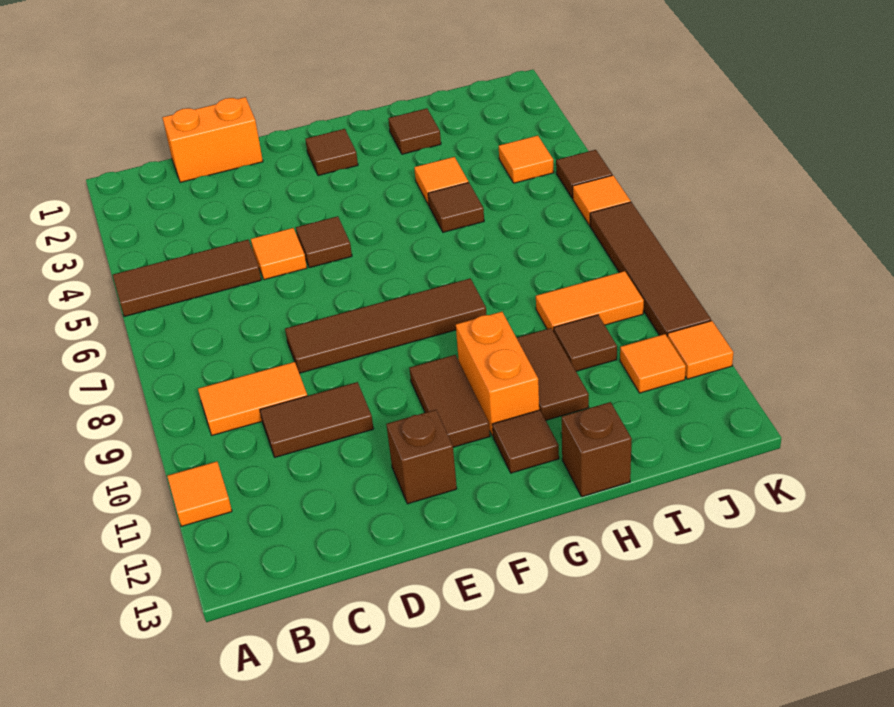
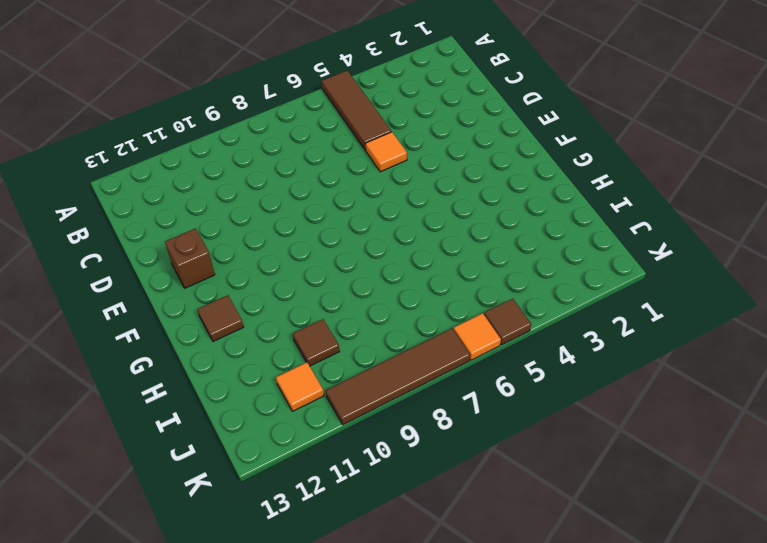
none -> orange 1x1 tile [167,461,232,526]
none -> orange 1x2 tile [198,362,307,435]
none -> orange 1x2 brick [162,97,263,182]

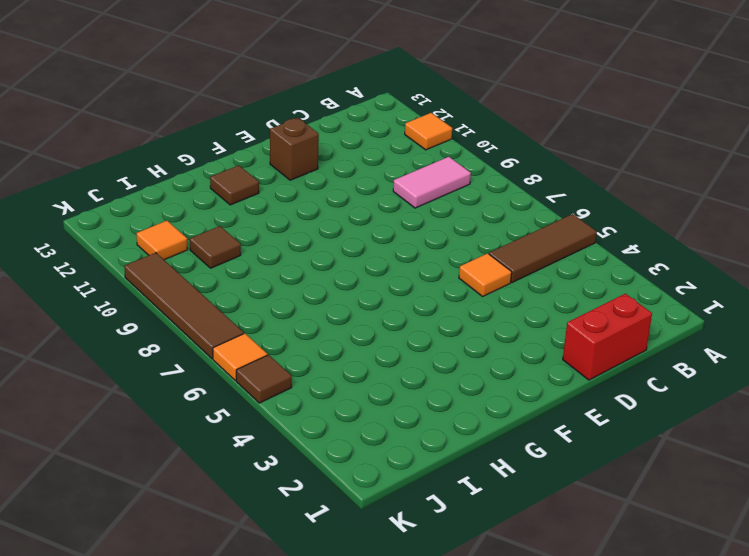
pink 1x2 tile [393,157,471,208] -> orange 1x2 tile [198,362,307,435]
red 1x2 brick [563,294,652,380] -> orange 1x2 brick [162,97,263,182]
none -> brown 1x2 tile [260,382,373,457]
none -> brown 1x4 tile [285,278,486,373]
none -> brown 1x1 tile [296,216,352,268]

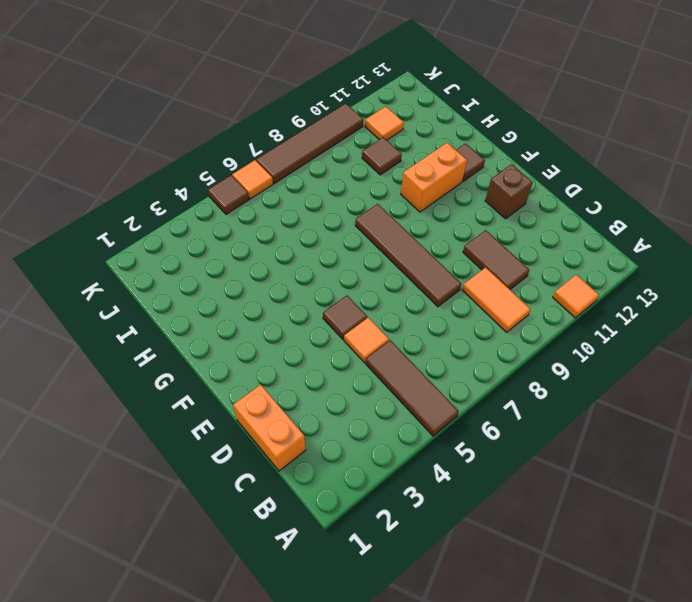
none -> brown 1x1 tile [305,129,358,176]
none -> brown 1x2 tile [410,355,490,447]
none -> brown 1x1 tile [388,108,441,154]

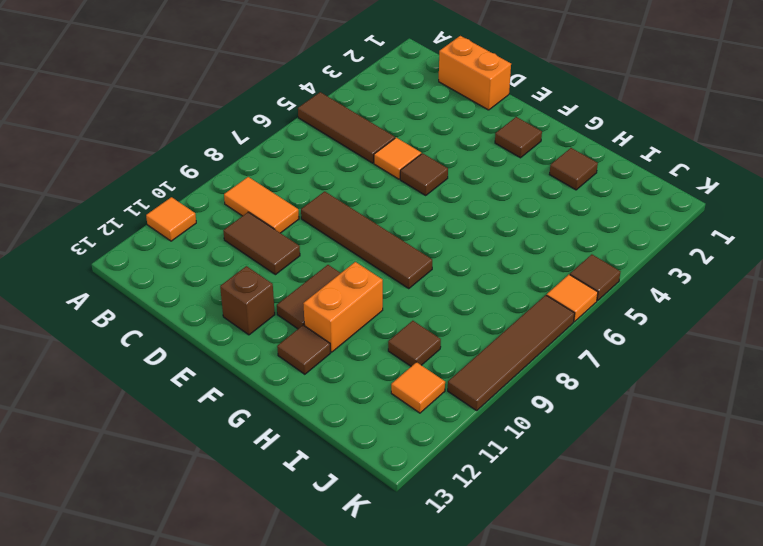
none -> orange 1x1 tile [414,157,468,205]
none -> brown 1x1 tile [428,182,484,232]
none -> brown 1x2 tile [517,328,589,420]

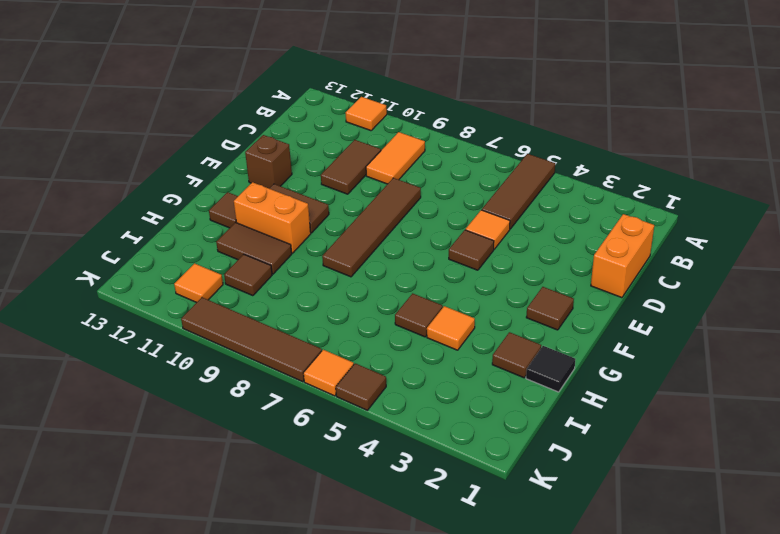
black 1x1 tile [526,346,575,392] -> none
none -> brown 1x1 brick [562,402,632,497]
none -> orange 1x2 tile [536,271,644,331]
none -> orange 1x1 tile [499,136,554,183]

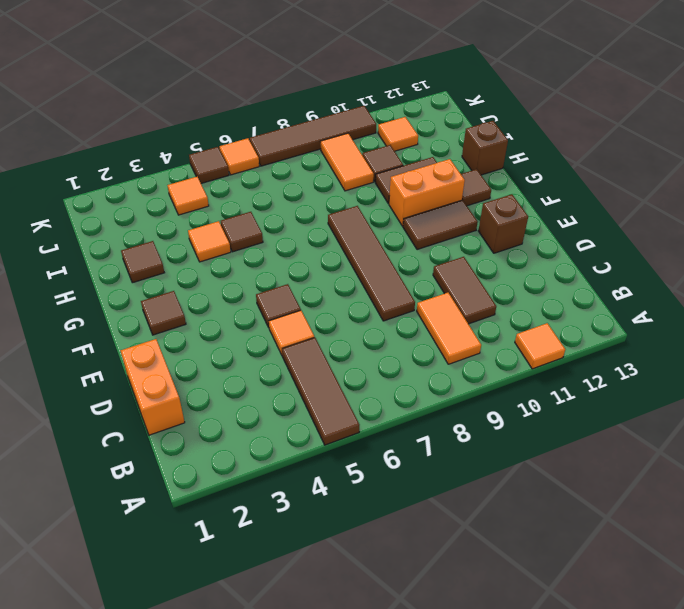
none -> orange 1x1 tile [667,321,733,379]

